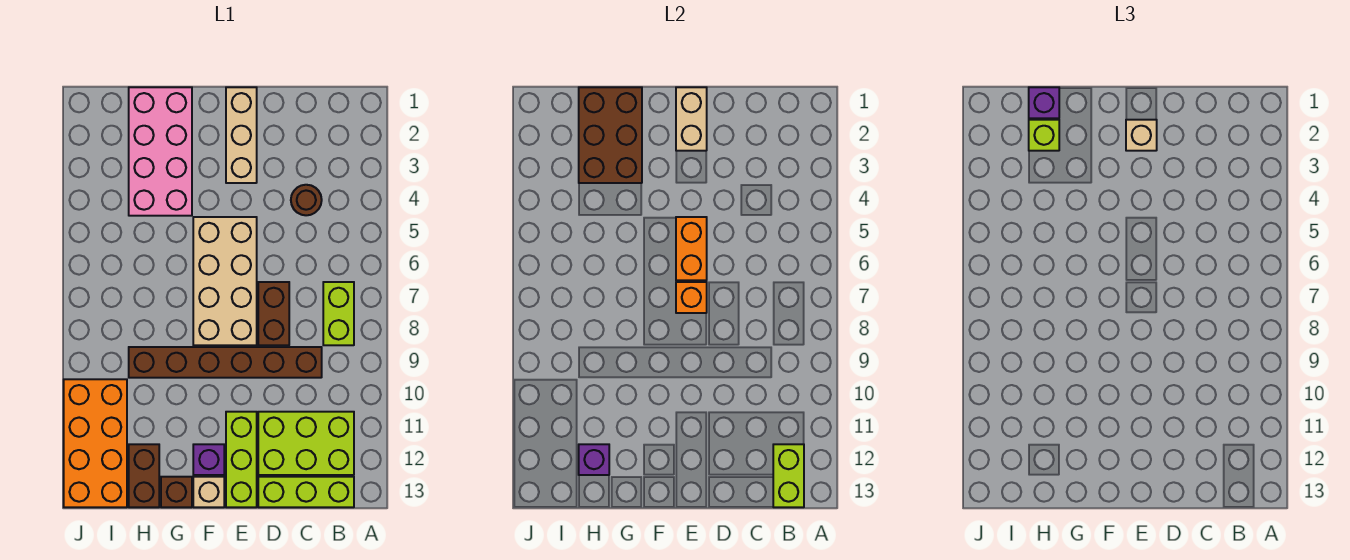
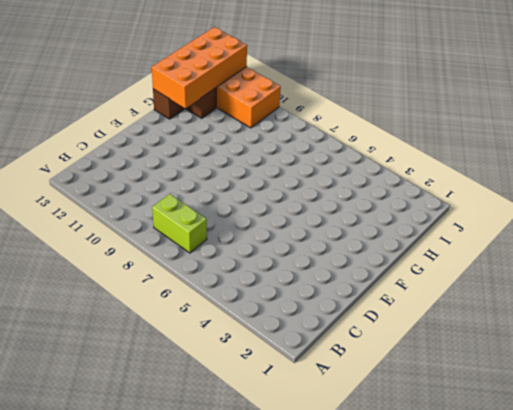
orange 2x4 brick [152,27,247,108] -> purple 1x1 brick [579,444,609,475]
none -> lime 2x3 brick [258,412,354,475]
none -> lime 1x3 brick [258,477,354,507]
none -> brown 1x1 round brick [291,185,322,215]

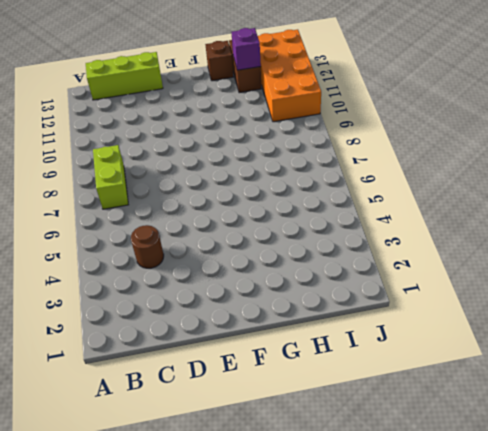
none -> lime 2x3 brick [258,412,354,475]
none -> brown 1x6 brick [129,347,322,378]
none -> brown 1x2 brick [258,282,289,345]

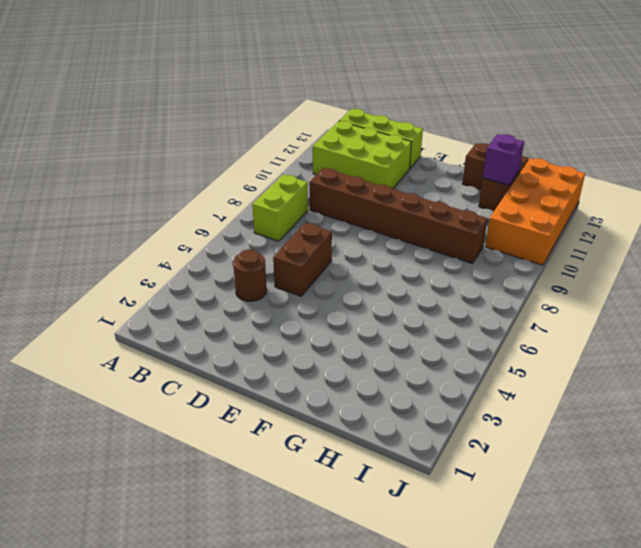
brown 1x2 brick [273,223,332,296] -> brown 1x2 brick moved to [258,282,289,345]
none -> tan 1x3 brick [226,87,257,183]
none -> tan 2x4 brick [193,217,257,345]
none -> lime 1x3 brick [226,412,257,507]

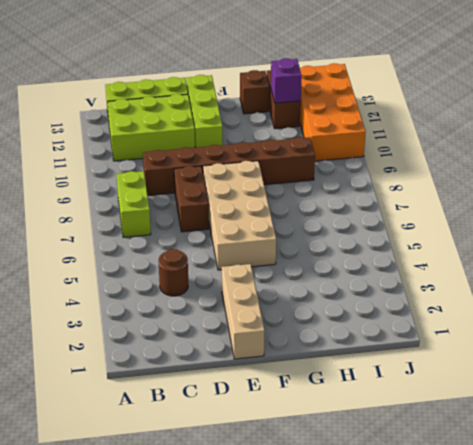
none -> purple 1x1 brick [193,444,224,475]
none -> tan 1x1 brick [193,477,224,507]
none -> pink 2x4 brick [129,87,192,216]

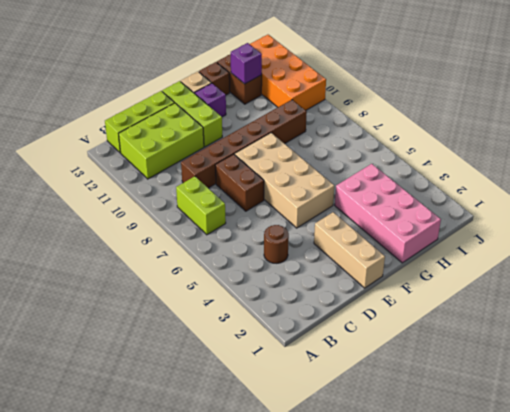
none -> lime 1x2 brick [773,444,804,507]
none -> tan 1x2 brick [676,87,707,151]
none -> orange 1x2 brick [676,217,707,280]

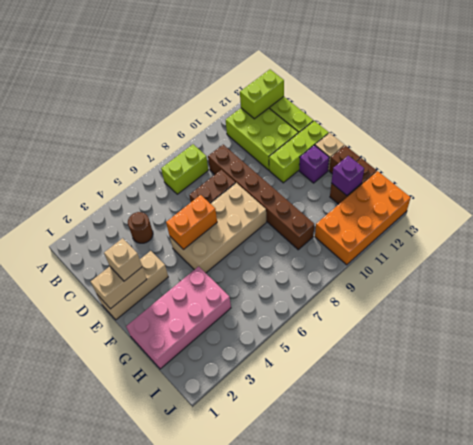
none -> orange 1x1 brick [676,282,707,313]
none -> brown 2x3 brick [579,87,642,183]
none -> purple 1x1 brick [1029,87,1059,118]

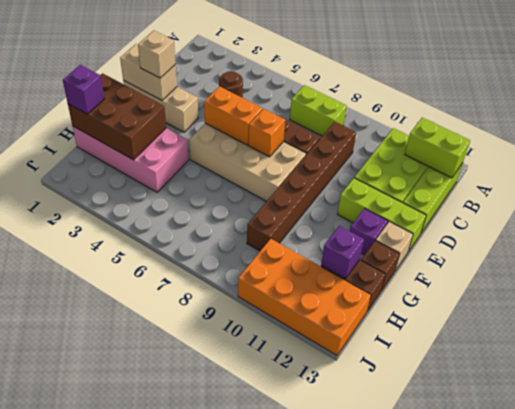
none -> lime 1x1 brick [1029,120,1059,151]

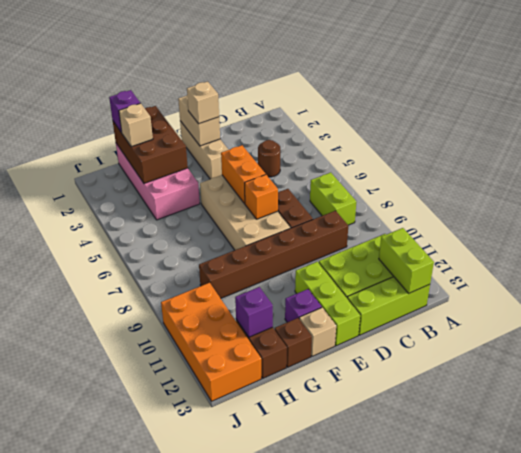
tan 1x1 brick [119,103,153,147] -> lime 1x1 brick [1029,120,1059,151]

